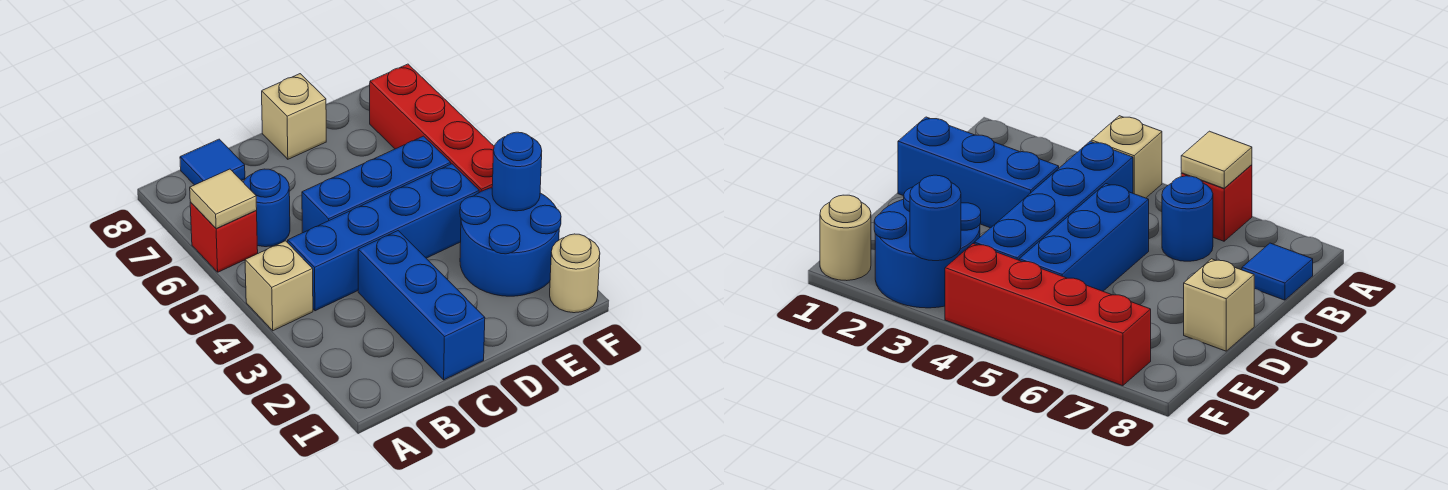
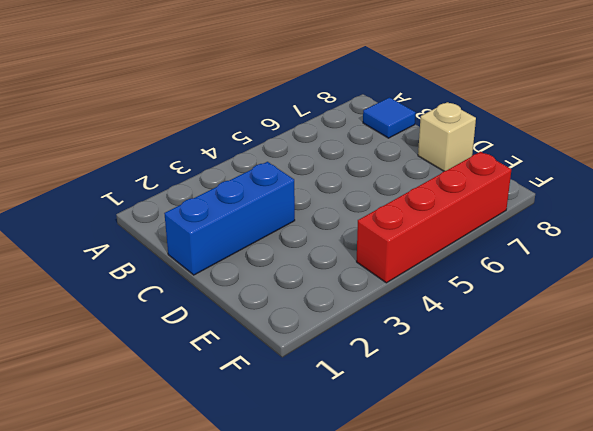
none -> tan 1x1 brick [245,241,313,331]
none -> red 1x1 brick [190,202,258,272]
none -> blue 1x4 brick [287,164,479,311]

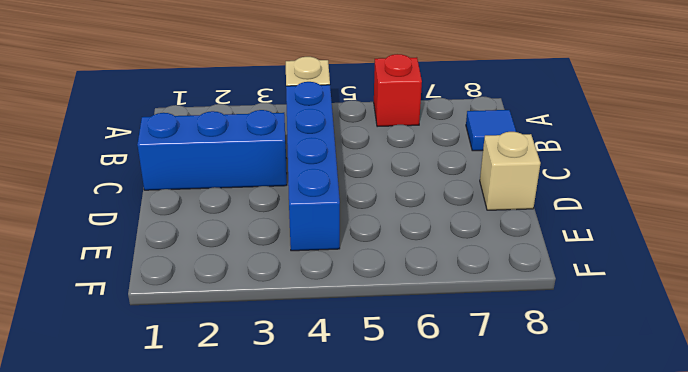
none -> blue 1x1 round brick [243,169,290,247]
none -> blue 1x3 brick [302,136,451,233]
none -> blue 2x2 round brick [460,188,561,296]

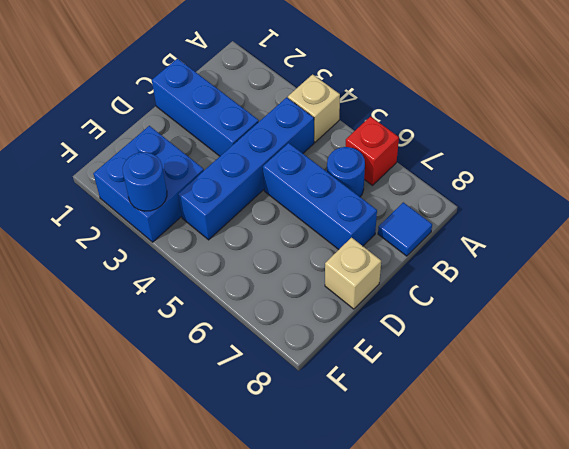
blue 1x3 brick [263,143,377,249] -> blue 1x3 brick turned to [302,136,451,233]
blue 2x2 brick [93,126,204,242] -> blue 2x2 round brick [460,188,561,296]
none -> tan 1x1 round brick [550,234,600,313]
none -> red 1x4 brick [370,64,494,192]
none -> tan 1x1 tile [190,169,257,229]

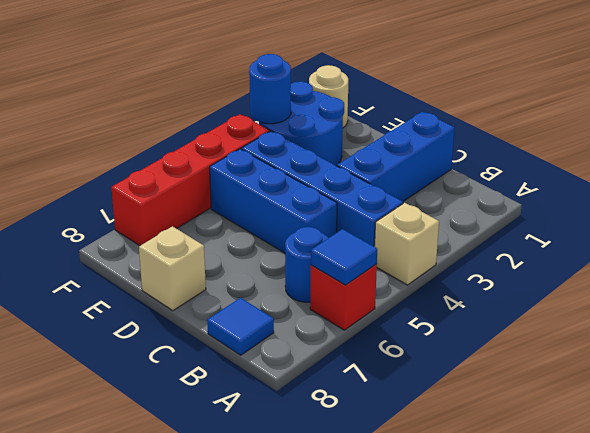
blue 1x1 tile [311,229,377,285] -> tan 1x1 tile [190,169,257,229]

